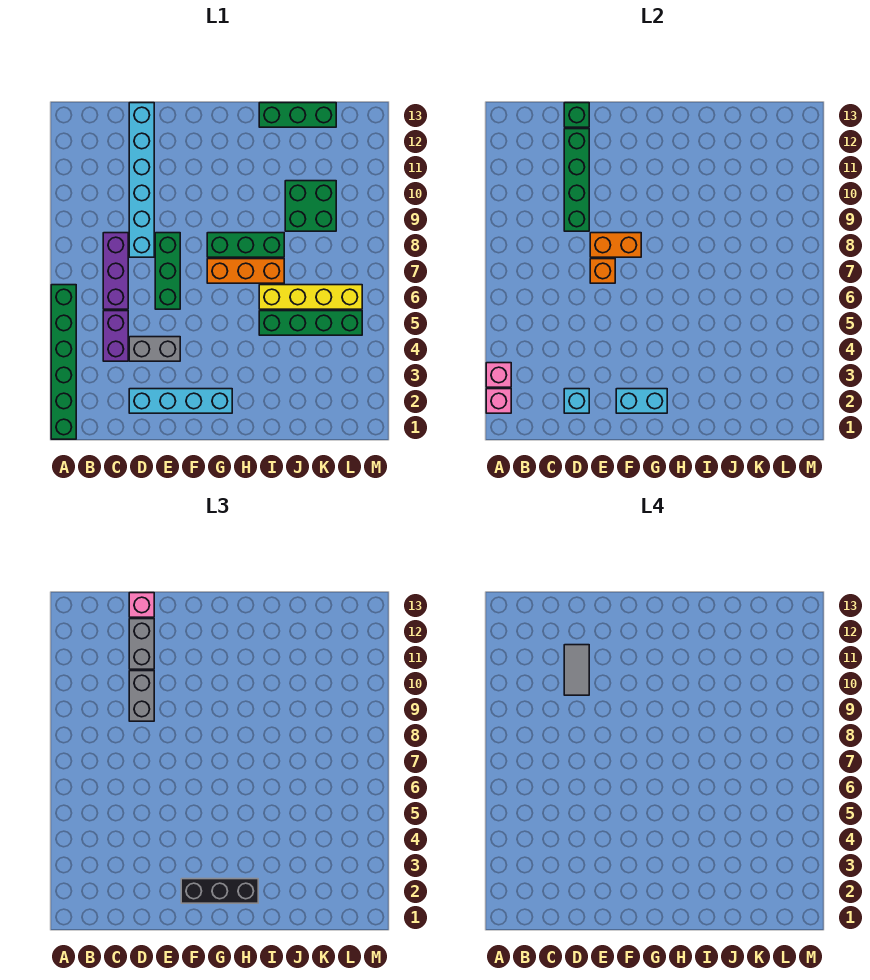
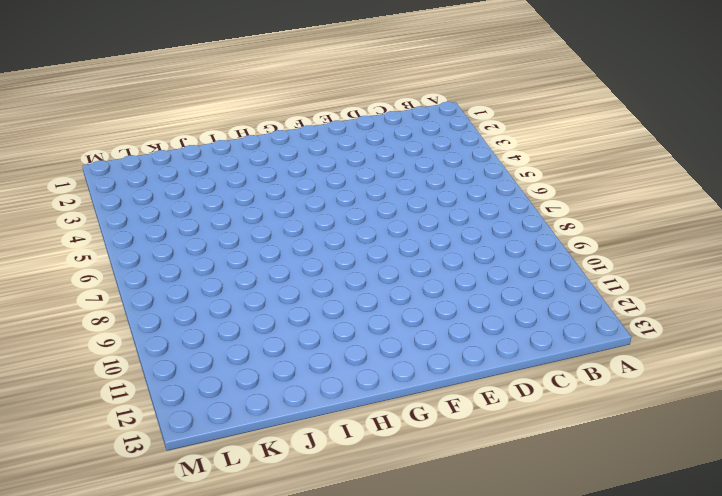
none -> green 1x6 brick [51,285,76,439]
none -> purple 1x2 brick [103,311,128,361]
none -> purple 1x3 brick [103,233,128,309]

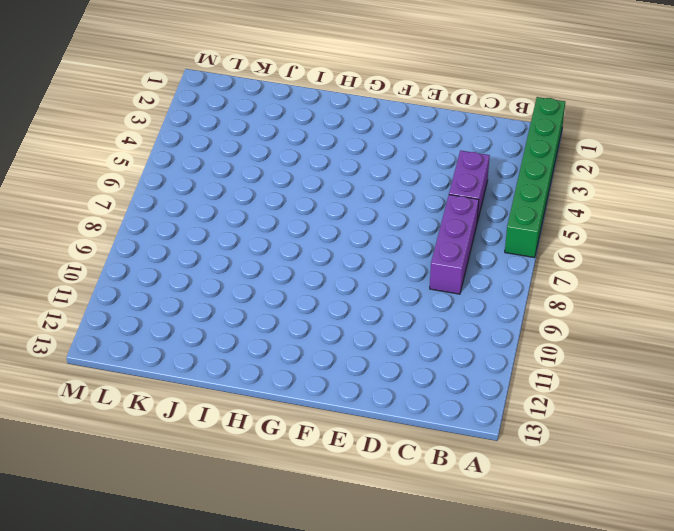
none -> cyan 1x4 brick [129,389,232,413]
none -> grey 1x2 brick [129,337,180,361]
none -> cyan 1x6 brick [129,103,154,257]

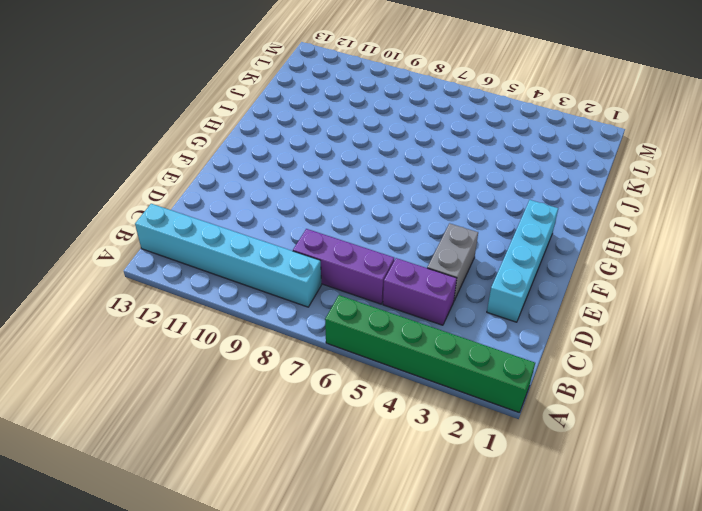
cyan 1x6 brick [135,204,321,307] -> cyan 1x6 brick moved to [129,103,154,257]
none -> green 1x3 brick [155,233,180,309]
none -> orange 1x3 brick [207,259,284,283]
none -> green 1x3 brick [207,233,284,257]

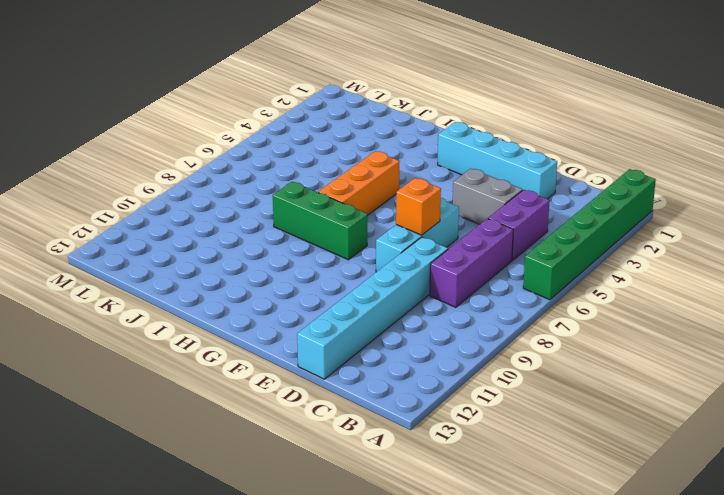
cyan 1x3 brick [376,198,459,272] -> green 1x3 brick [155,233,180,309]
orange 1x3 brick [318,151,400,215] -> orange 1x3 brick turned to [207,259,284,283]
none -> green 1x4 brick [259,311,362,335]
none -> yellow 1x4 brick [259,285,362,309]
none -> green 1x3 brick [259,103,336,127]

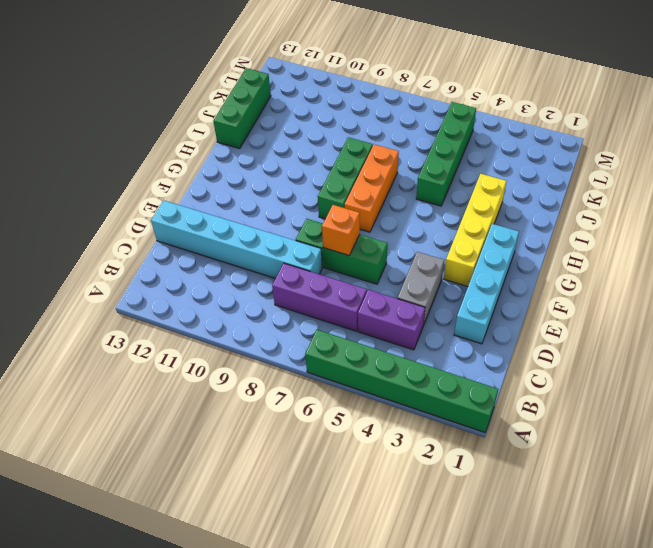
yellow 1x4 brick [444,174,506,286] -> yellow 1x4 brick moved to [259,285,362,309]
none -> green 2x2 brick [285,181,336,231]
none -> pink 1x1 brick [486,389,511,413]
none -> pink 1x1 brick [486,363,511,387]

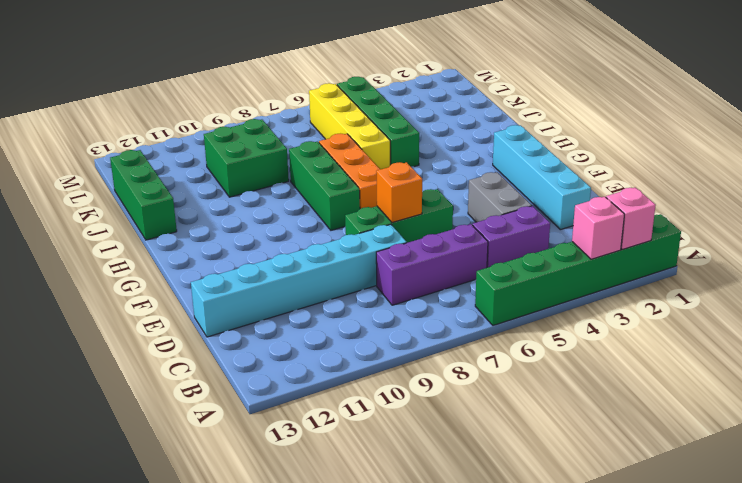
none -> cyan 1x1 brick [564,389,589,413]
none -> green 1x4 brick [564,129,589,231]
none -> green 1x1 brick [564,103,589,127]

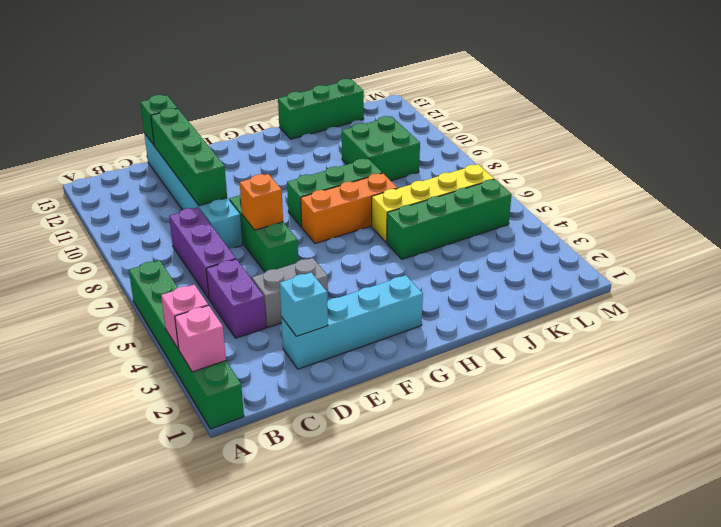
none -> orange 1x2 brick [590,233,641,257]
none -> cyan 1x2 brick [616,389,667,413]
none -> grey 1x2 brick [129,671,154,721]

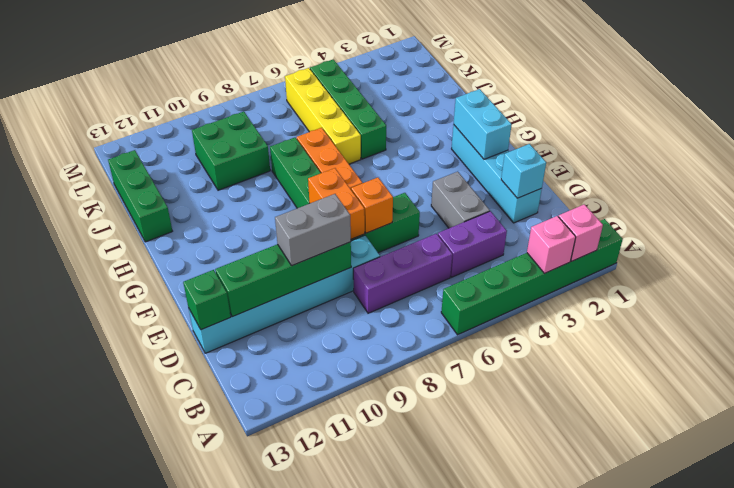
none -> grey 1x2 brick [129,619,154,669]
none -> pink 1x1 brick [129,593,154,617]
none -> black 1x3 brick [181,879,258,903]

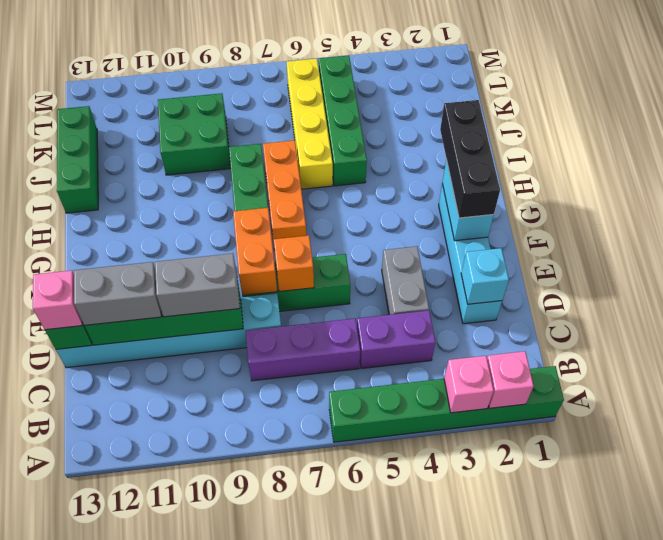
none -> grey 1x2 tile [564,645,589,695]

